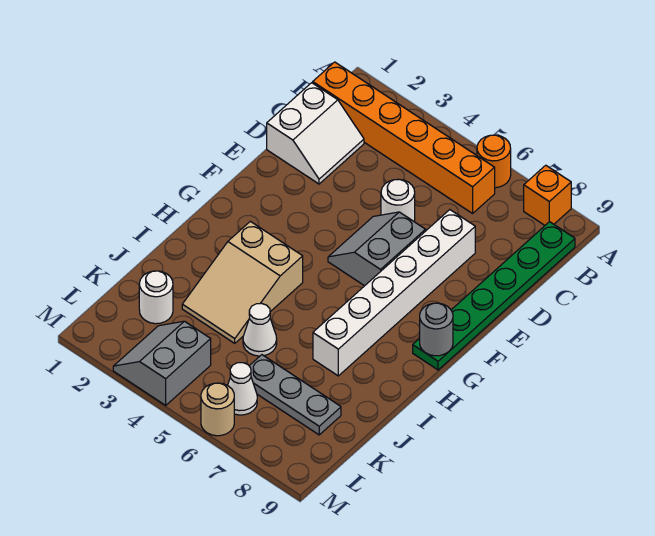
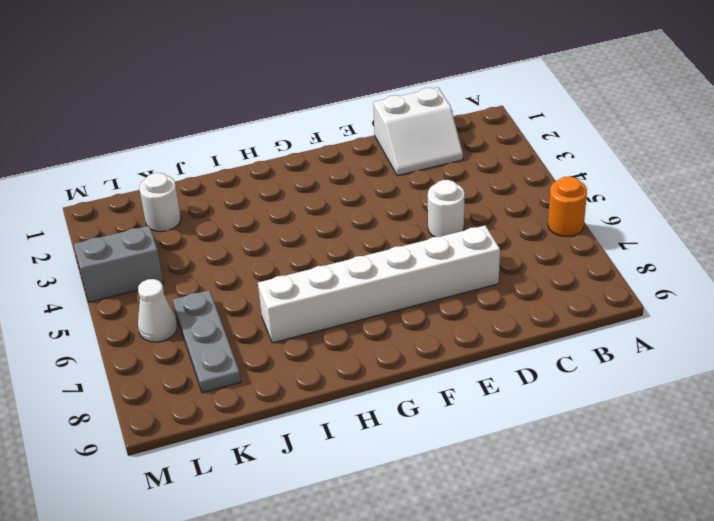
none -> orange 1x1 brick [524,165,571,225]
none -> orange 1x6 brick [313,62,495,213]
none -> green 1x6 plate [413,222,575,370]

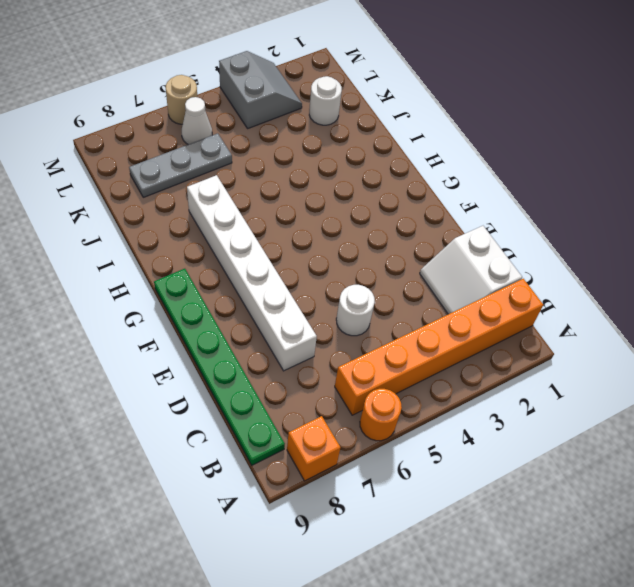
none -> grey 2x2 slope [328,212,426,286]
none -> tan 2x3 slope [182,221,303,343]
none -> white 1x1 cone [243,303,277,356]

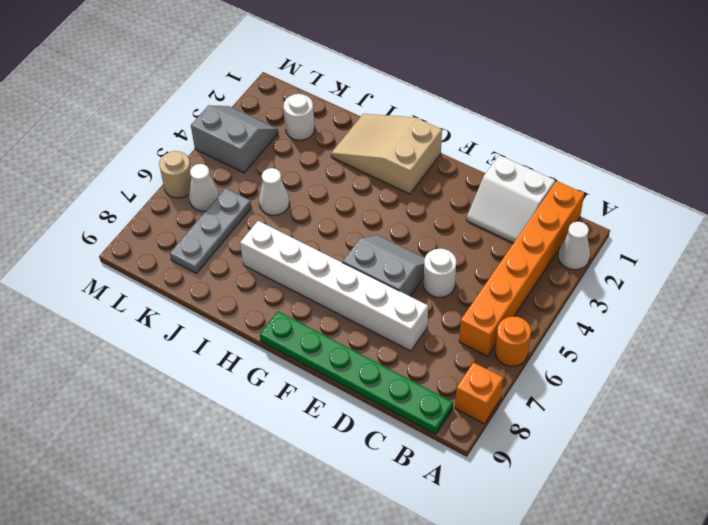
white 1x1 cone [558,221,590,270] -> none
tan 2x3 slope [331,114,442,194] -> tan 2x3 slope moved to [182,221,303,343]
none -> grey 1x1 round brick [420,303,453,356]

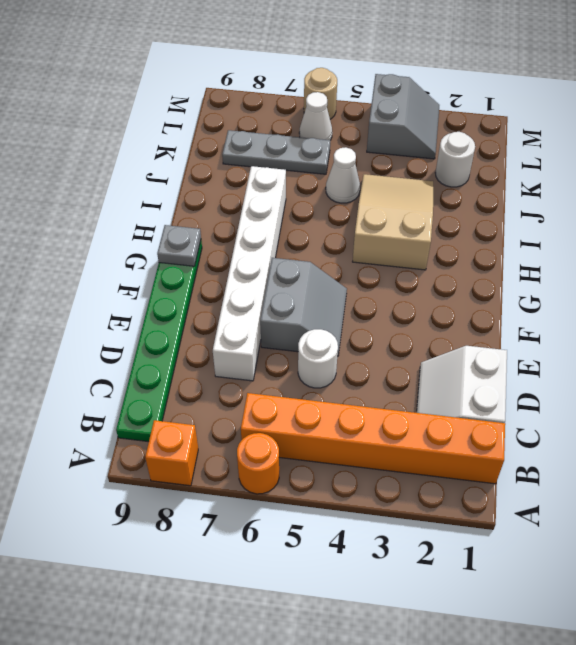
grey 1x1 plate [157,225,201,266] -> grey 1x1 round brick [420,303,453,356]

